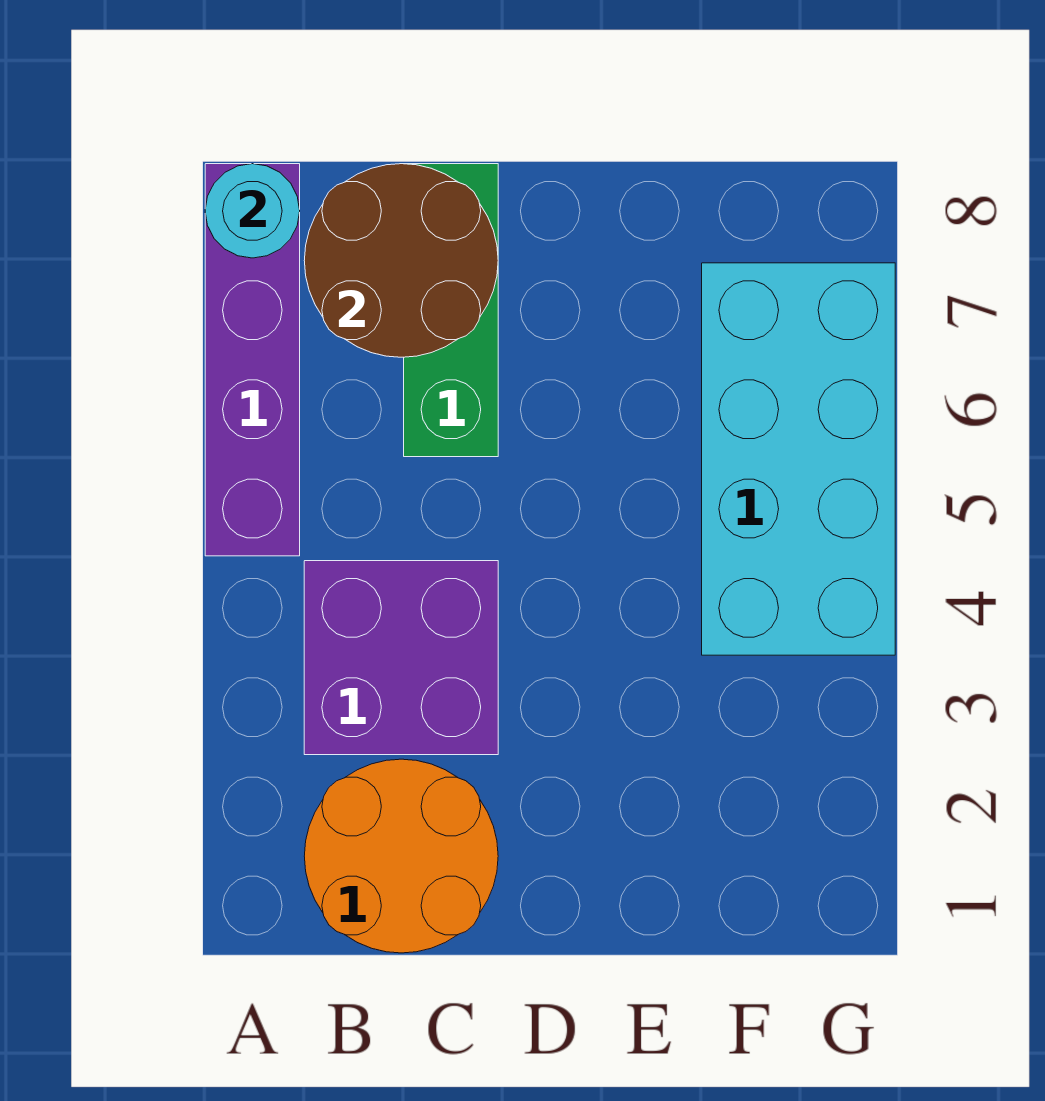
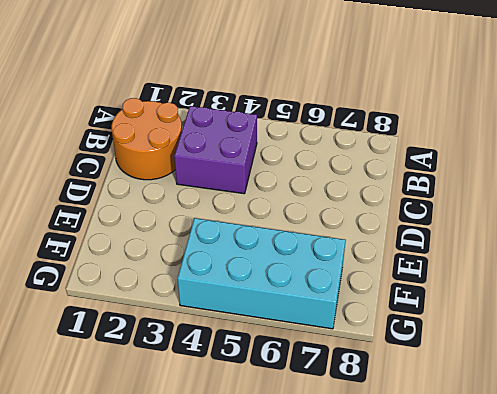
none -> purple 1x4 brick [205,164,300,556]
none -> green 1x3 brick [404,164,498,457]

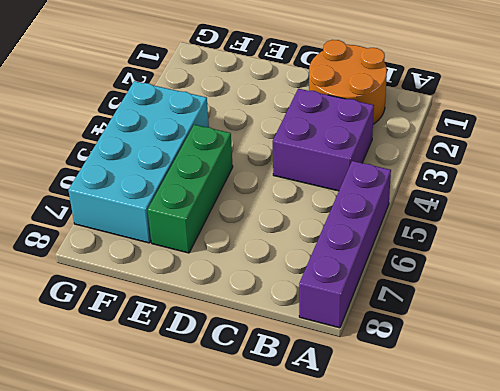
green 1x3 brick [148,125,233,253] -> green 1x3 brick moved to [404,164,498,457]
none -> cyan 1x1 round brick [205,164,300,258]
none -> brown 2x2 round brick [304,164,498,357]

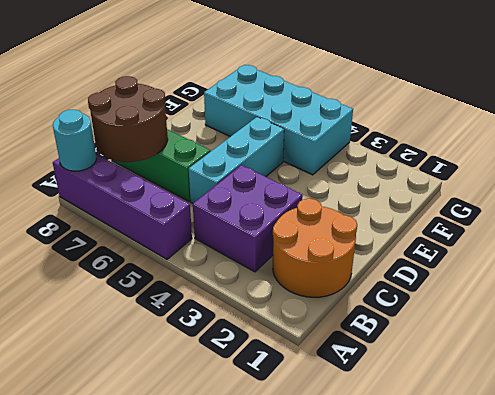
cyan 1x3 brick [189,117,284,203] -> none

